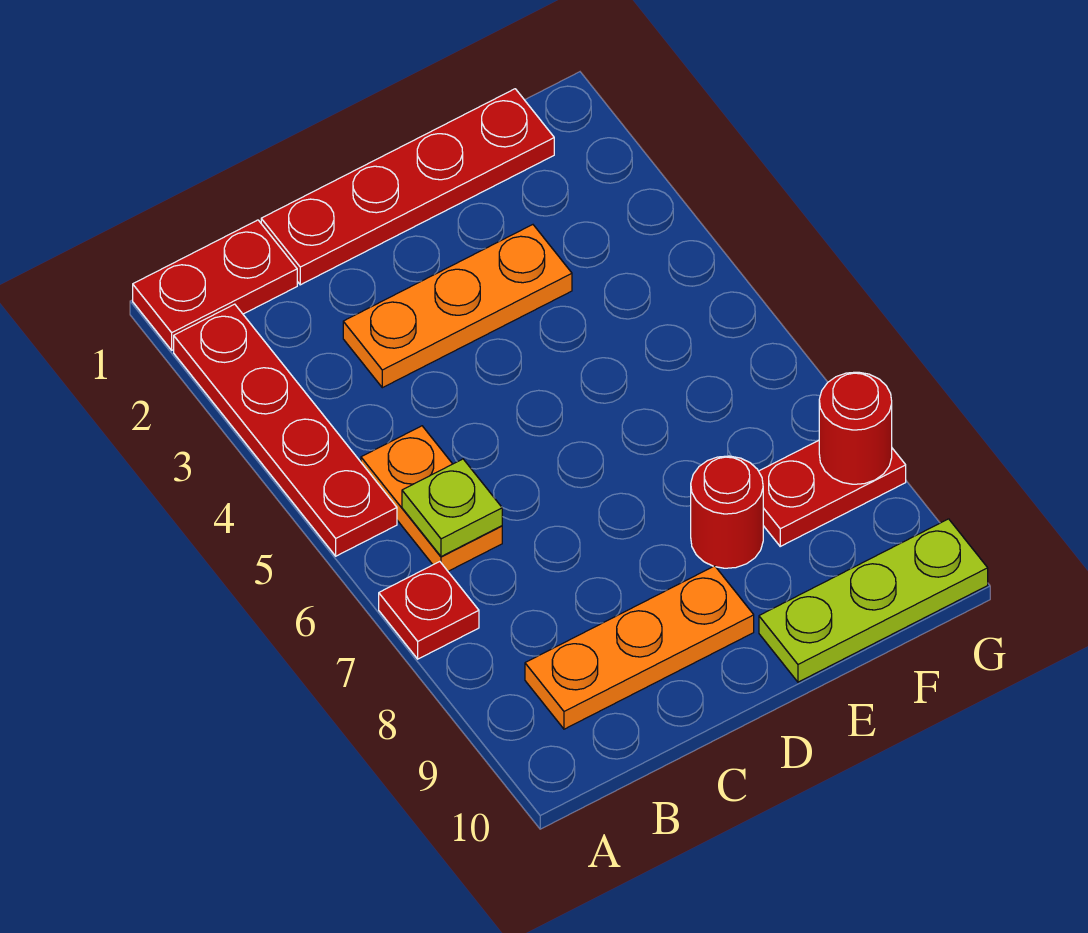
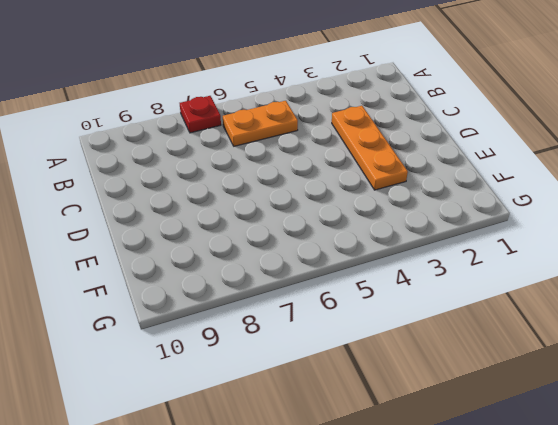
none -> red 1x2 plate [133,220,297,350]
none -> red 1x4 plate [174,304,397,556]
none -> orange 1x3 plate [525,566,754,729]

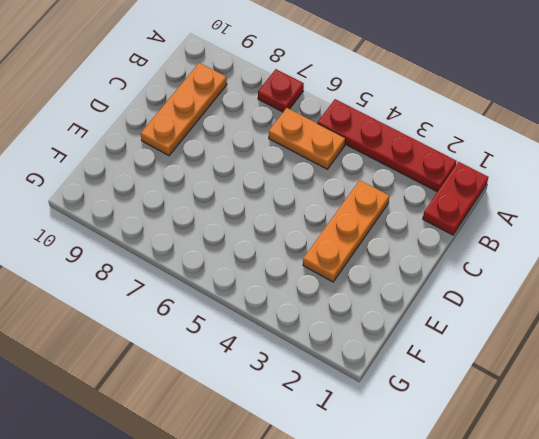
none -> red 1x4 plate [261,89,554,285]
none -> red 1x1 round brick [691,456,763,568]
none -> lime 1x3 plate [759,519,988,682]

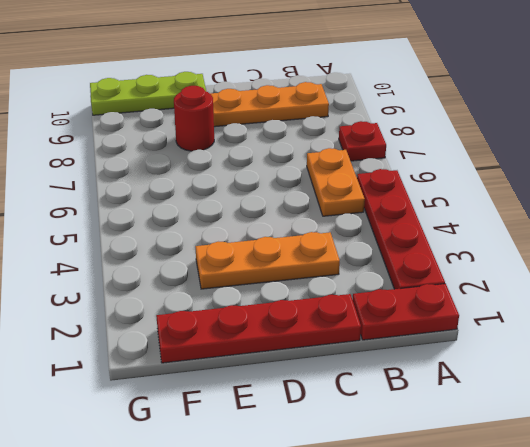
none -> red 1x2 plate [759,440,906,546]
none -> lime 1x1 plate [402,459,502,557]
none -> red 1x1 round brick [819,372,892,484]

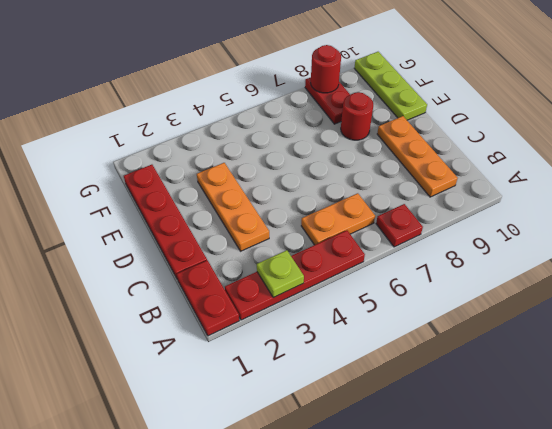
lime 1x1 plate [257,250,304,297] -> lime 1x1 plate moved to [402,459,502,557]

